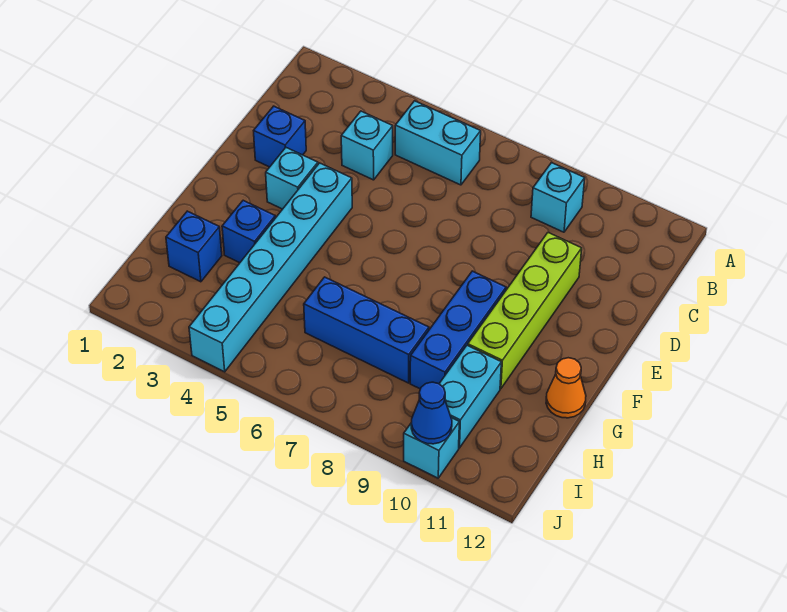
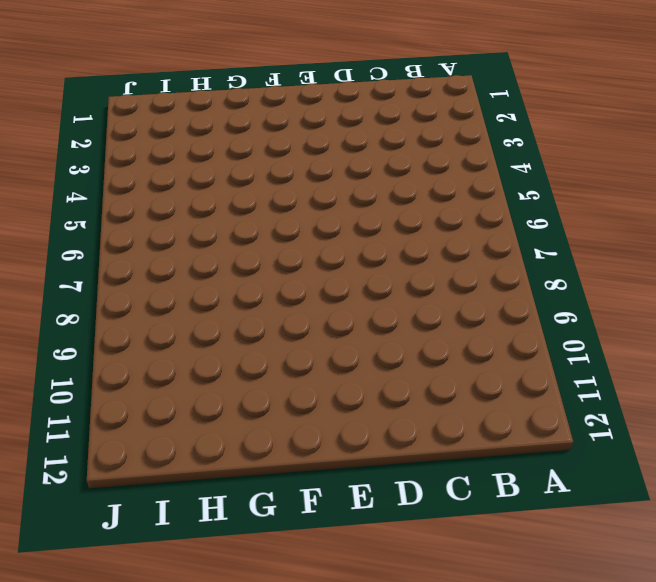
none -> cyan 1x2 brick [395,101,481,185]
none -> cyan 1x1 brick [531,163,585,232]
none -> cyan 1x1 brick [341,111,393,180]

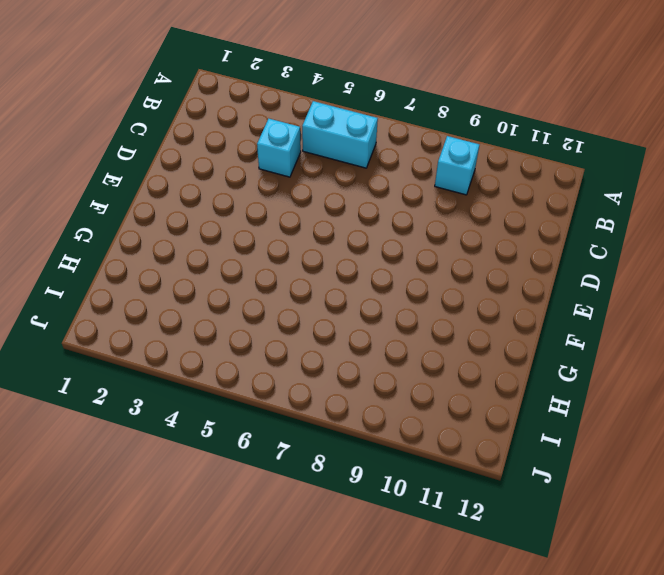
none -> blue 1x1 brick [254,106,306,167]
none -> lime 1x4 brick [468,233,582,389]
none -> cyan 1x1 brick [266,148,318,209]

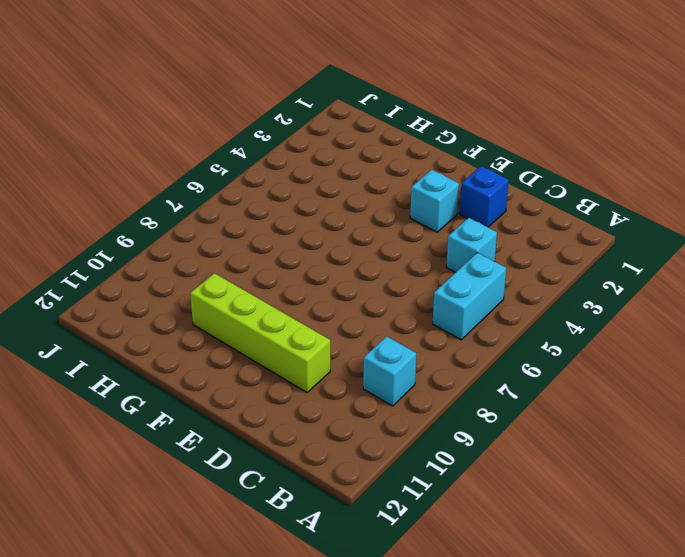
none -> cyan 1x6 brick [189,163,352,372]
none -> blue 1x3 brick [410,271,506,389]
none -> blue 1x1 brick [222,200,275,263]

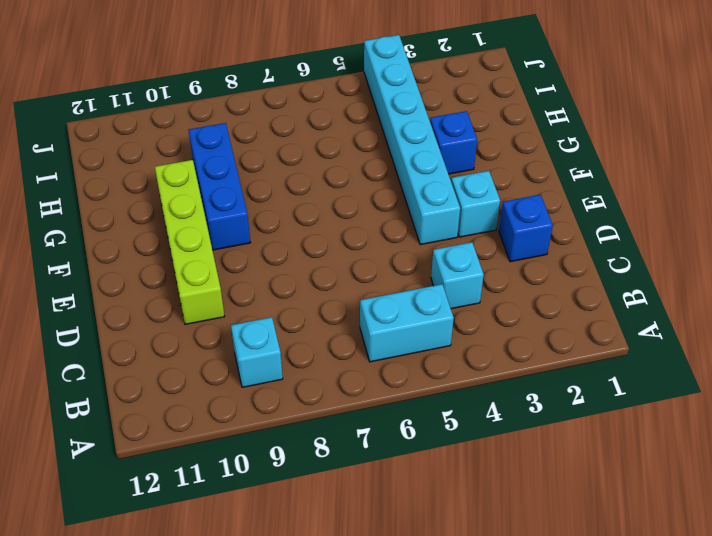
none -> orange 1x1 cone [546,358,586,418]
none -> blue 1x1 brick [166,211,222,282]
none -> blue 1x3 brick [304,277,429,383]

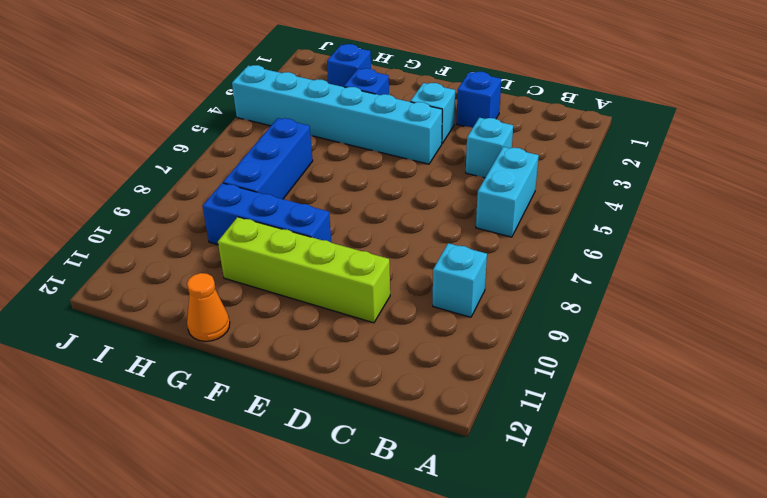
none -> cyan 1x2 brick [439,345,501,448]
none -> cyan 1x1 brick [404,418,459,478]
none -> blue 1x1 cone [411,382,452,444]

